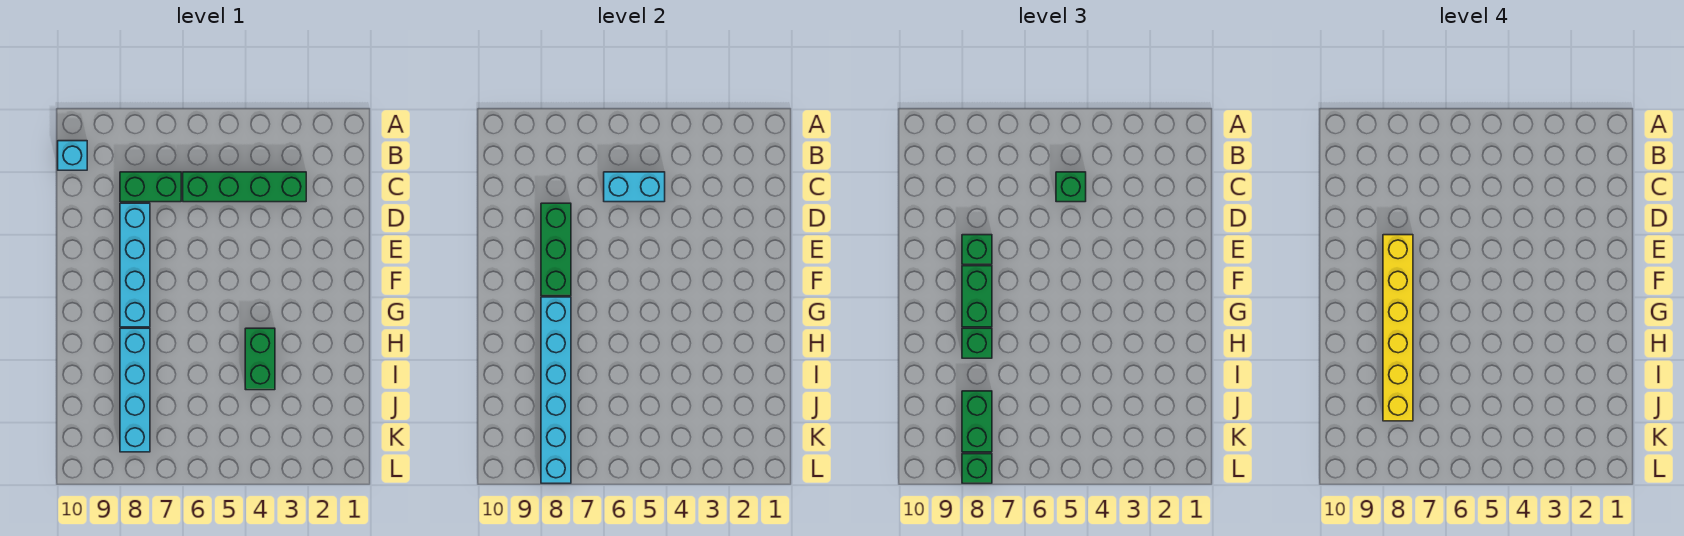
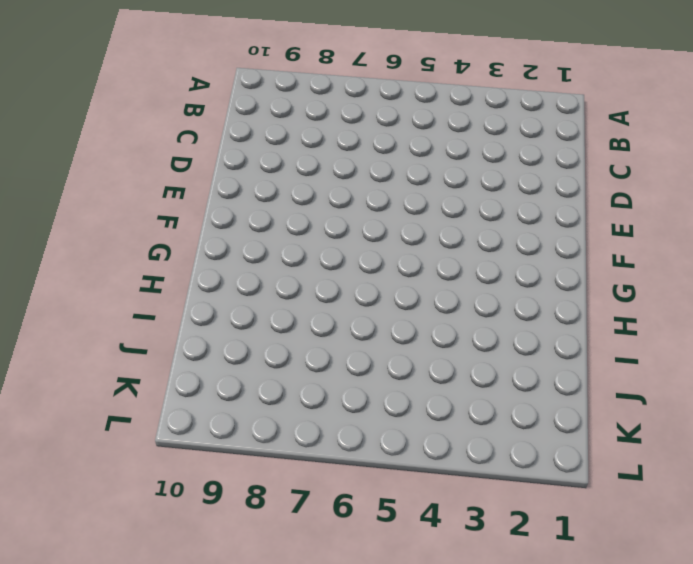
none -> cyan 1x1 brick [58,141,87,170]
none -> green 1x4 brick [183,172,306,202]
none -> green 1x2 brick [120,172,181,202]

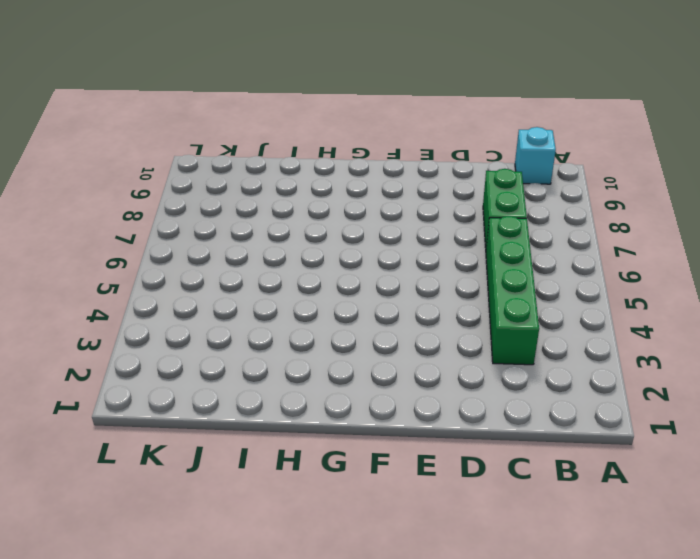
none -> cyan 1x4 brick [120,203,150,327]
none -> green 1x2 brick [245,328,275,390]
none -> cyan 1x4 brick [120,328,150,452]

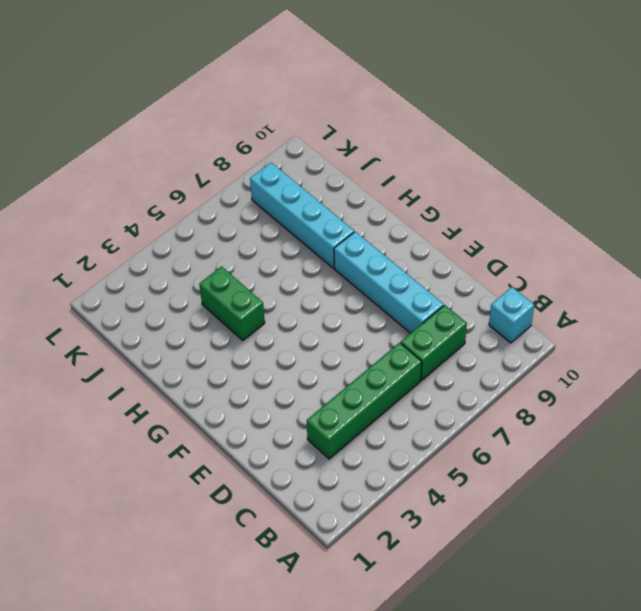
none -> cyan 1x2 brick [604,172,665,202]
none -> green 1x3 brick [541,203,571,296]
none -> cyan 1x6 brick [541,297,571,483]

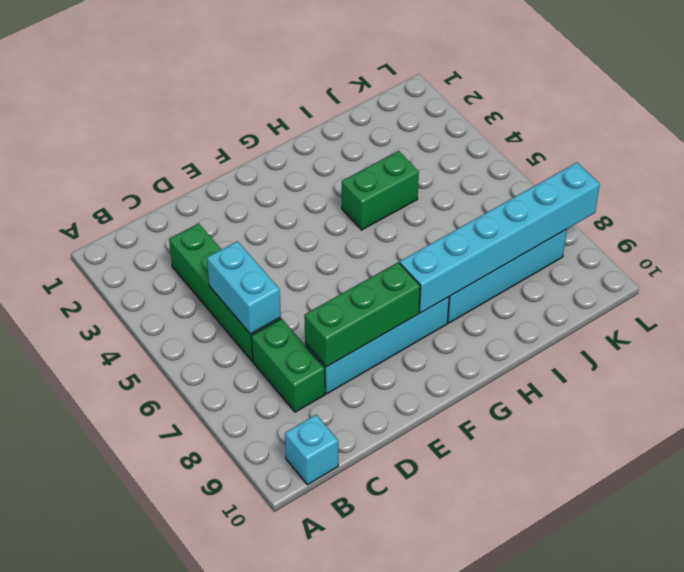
none -> green 1x1 brick [1056,172,1086,202]
none -> green 1x1 brick [962,235,992,264]
none -> green 1x2 brick [962,266,992,327]

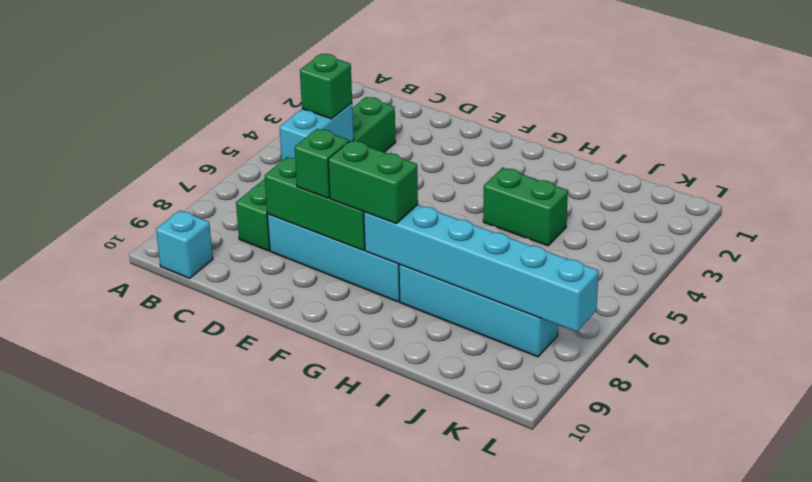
none -> green 1x1 brick [962,328,992,358]
none -> green 1x2 brick [962,391,992,452]
none -> green 1x1 brick [962,454,992,483]

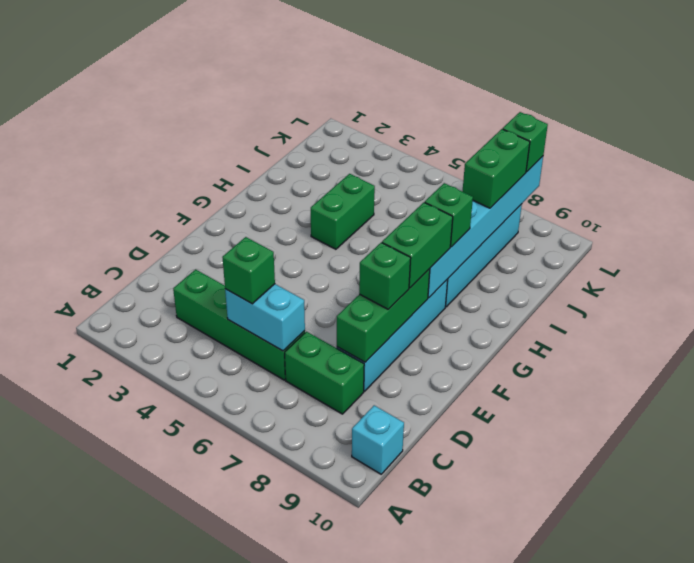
none -> yellow 1x6 brick [1383,235,1413,421]

